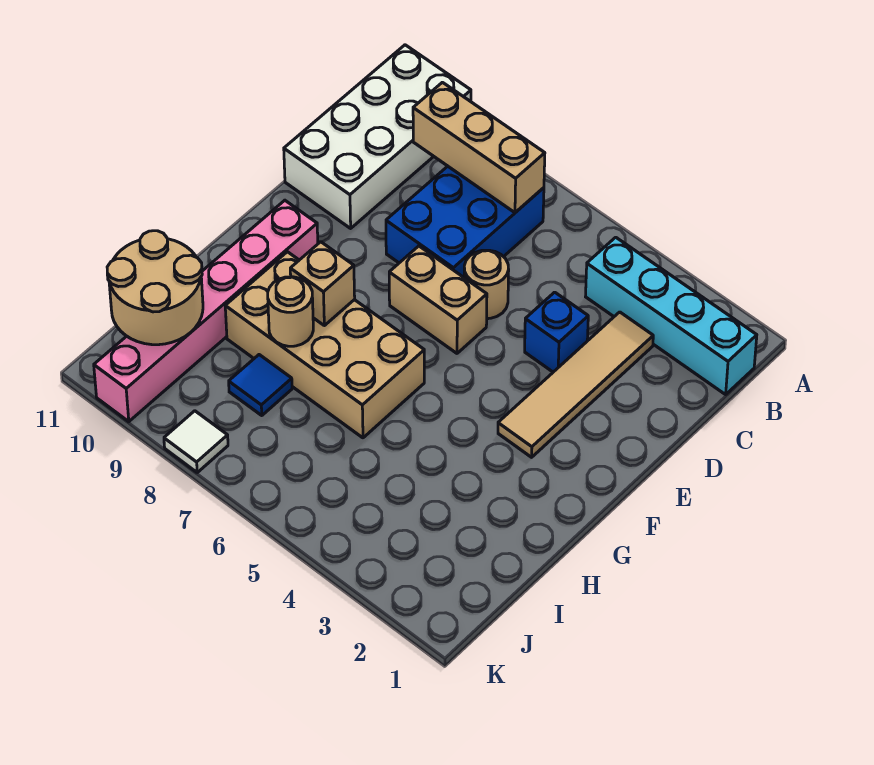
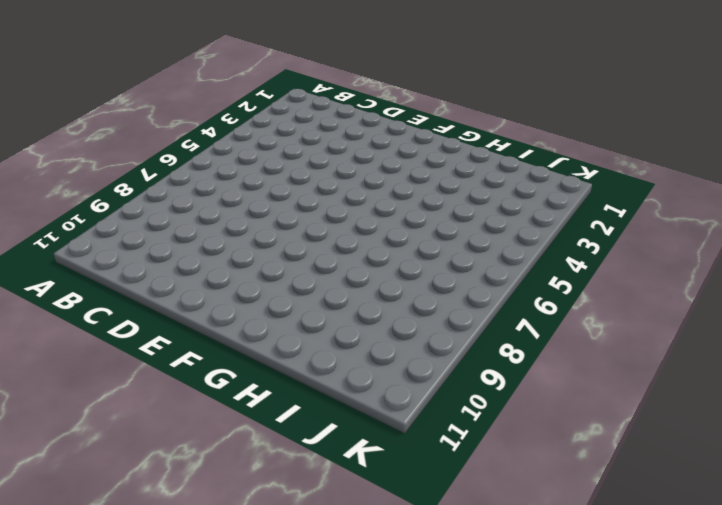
none -> white 2x4 brick [284,45,471,228]
none -> cyan 1x4 brick [586,237,757,394]
none -> blue 2x3 brick [386,166,544,277]

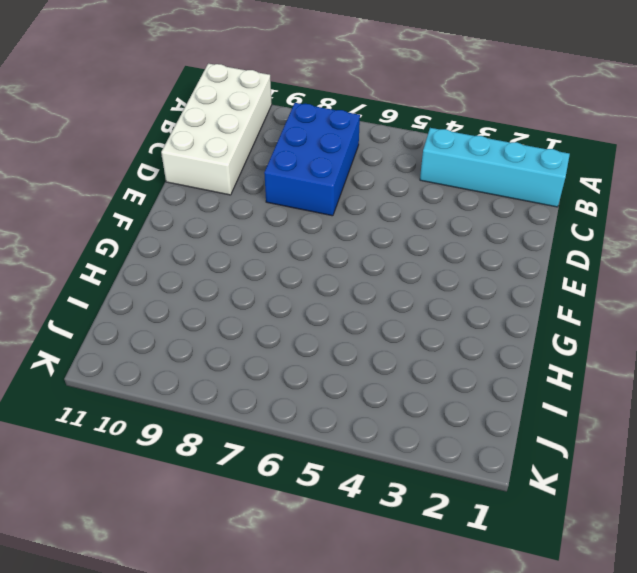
none -> tan 1x4 tile [498,312,653,457]
none -> blue 1x1 brick [525,292,588,372]
none -> tan 1x1 round brick [464,250,509,319]

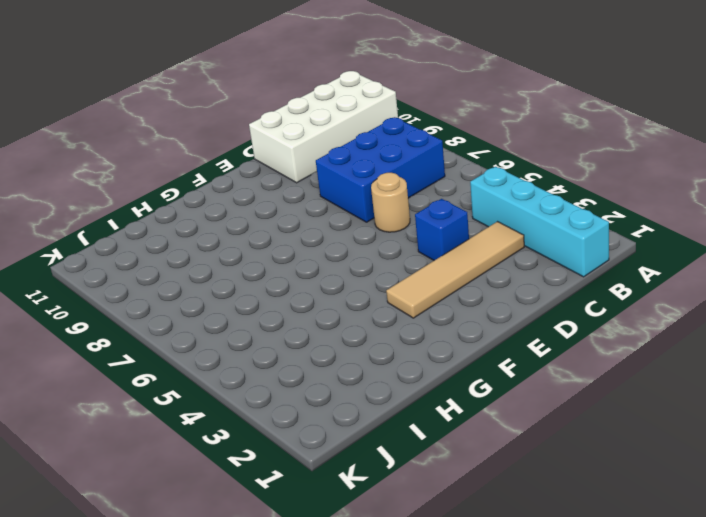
none -> tan 1x2 brick [389,246,487,353]
none -> pink 1x6 brick [94,200,318,422]
none -> tan 2x4 brick [225,252,424,438]

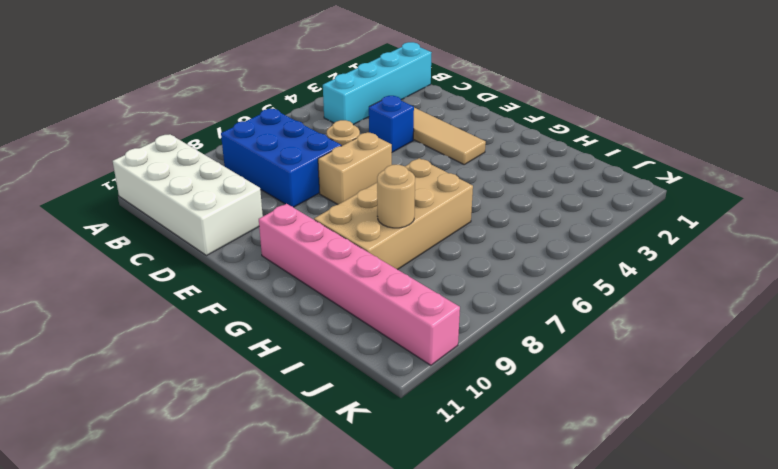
none -> blue 1x1 tile [229,355,292,415]
none -> white 1x1 tile [164,411,228,472]
none -> tan 1x3 brick [413,82,545,213]

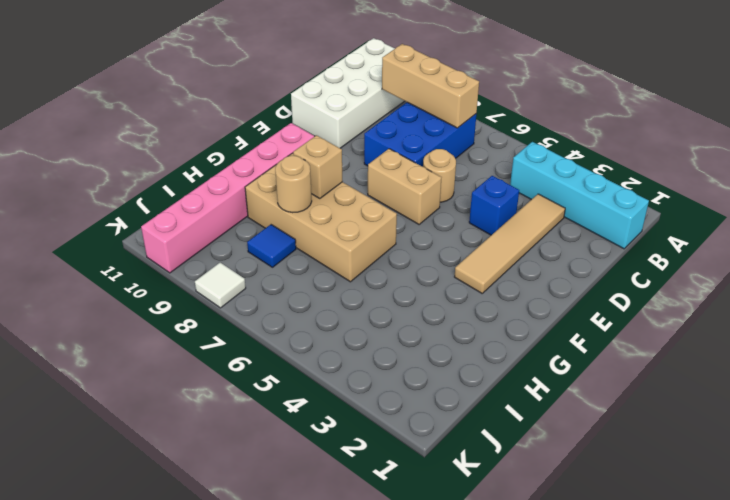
none -> tan 2x2 round brick [107,231,203,345]

